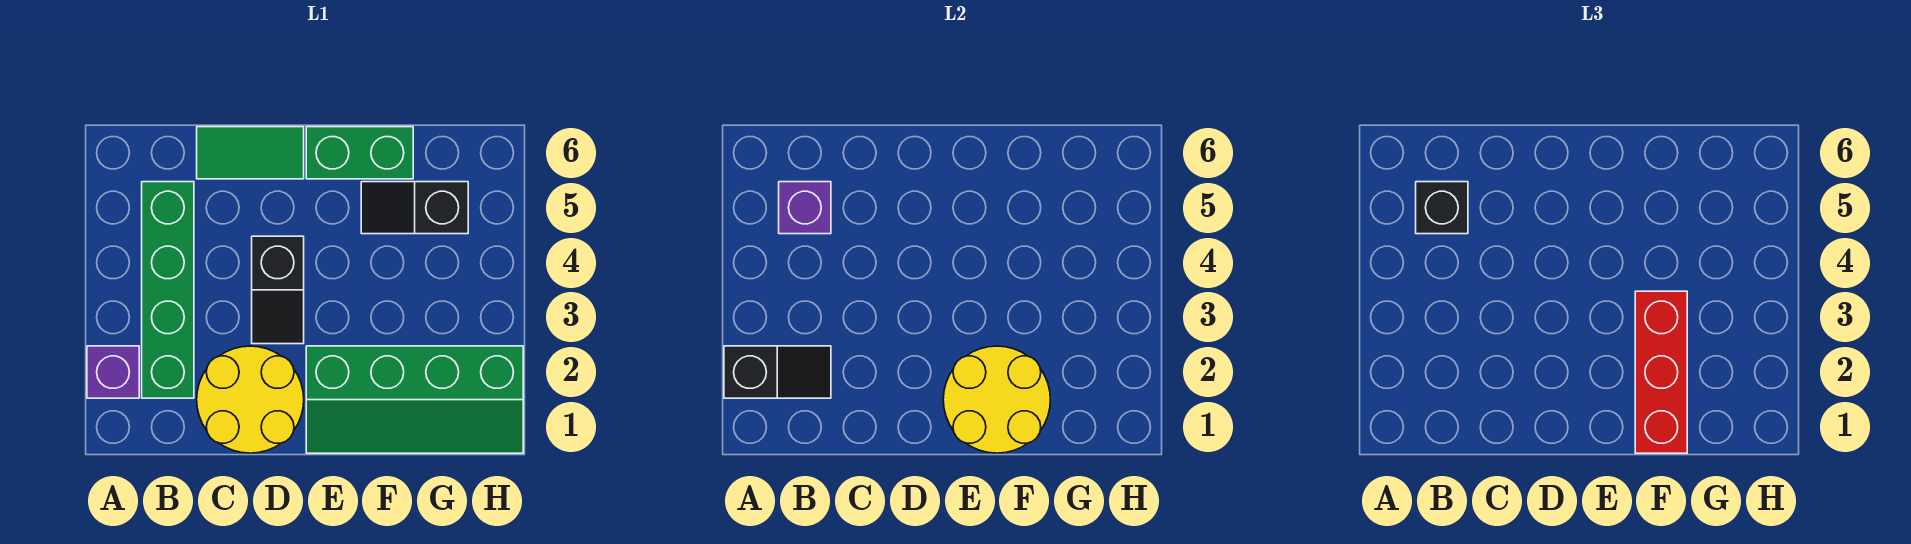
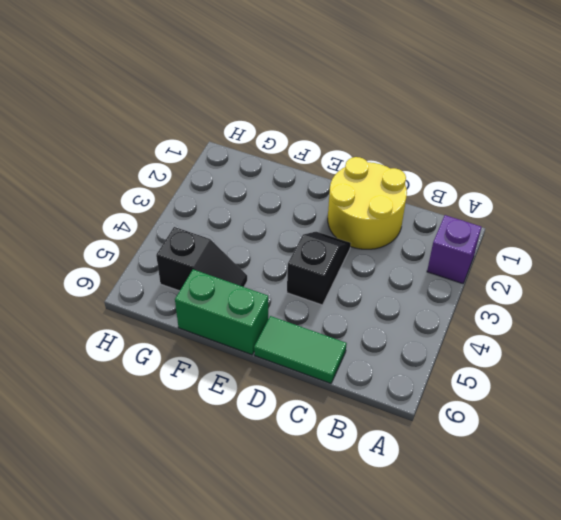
none -> green 1x4 brick [142,182,194,398]
none -> green 2x4 slope [306,346,523,453]
none -> black 1x2 slope [724,346,831,398]

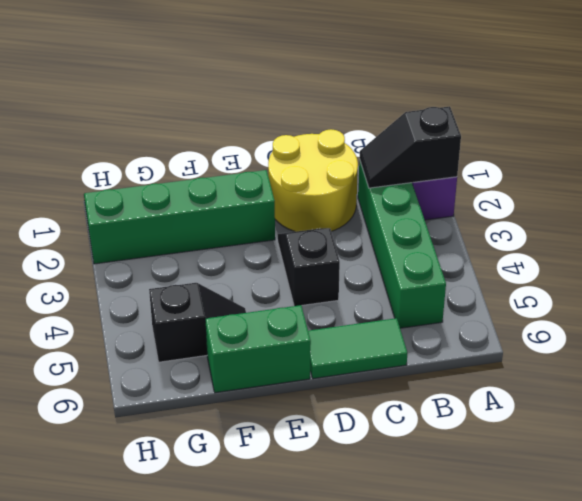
none -> purple 1x1 brick [779,182,831,234]
none -> yellow 2x2 round brick [943,346,1050,453]
none -> black 1x1 brick [1416,182,1468,234]

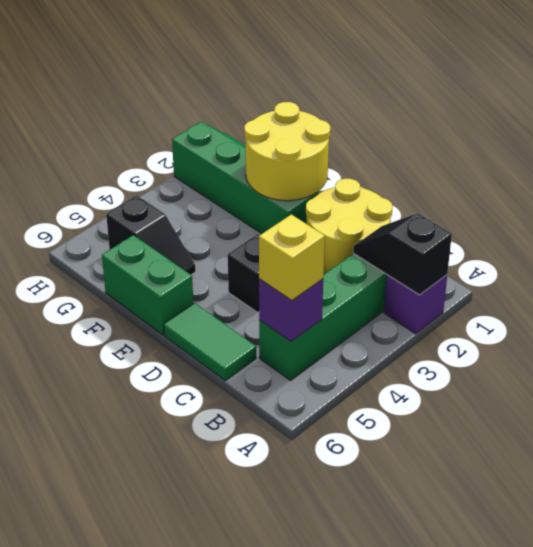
yellow 1x1 brick [259,214,325,300] -> black 1x1 brick [1416,182,1468,234]
none -> red 1x3 brick [1635,291,1687,453]

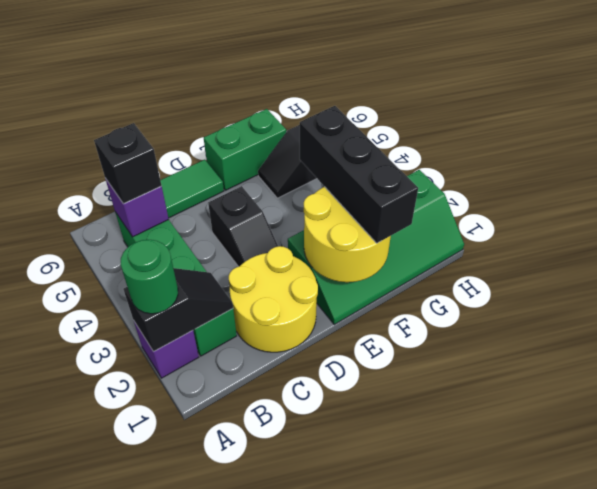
green 1x1 round brick [120,240,178,314] -> none
black 1x3 brick [300,106,418,243] -> red 1x3 brick [1635,291,1687,453]

